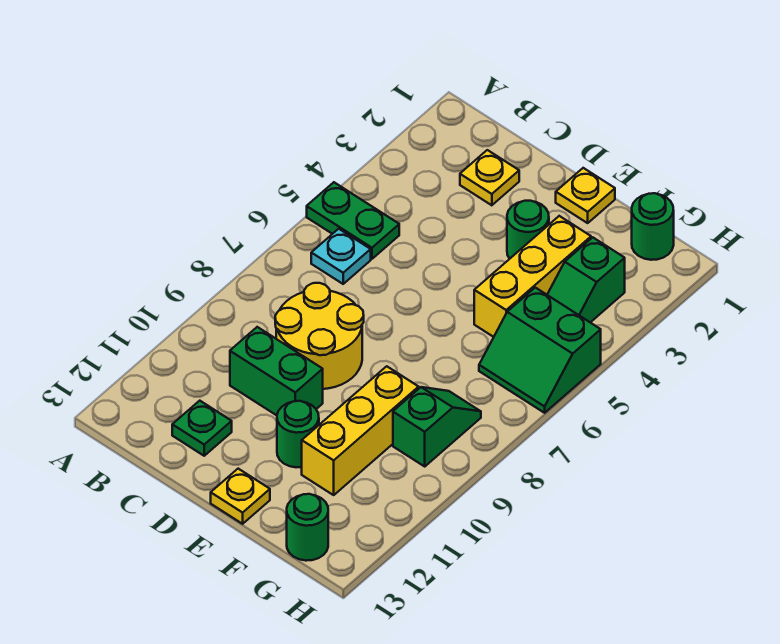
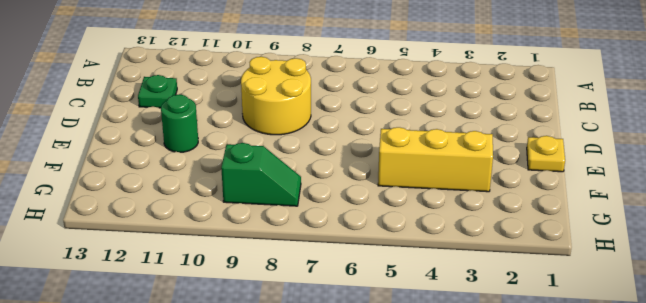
none -> green 1x2 plate [307,182,399,259]
none -> cyan 1x1 plate [311,229,371,284]
none -> yellow 1x1 plate [460,150,519,205]

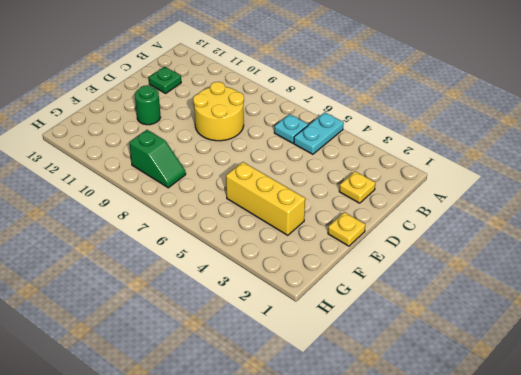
cyan 1x2 plate [294,112,344,154] -> green 1x2 plate [307,182,399,259]
none -> green 1x2 brick [230,327,323,415]
none -> green 1x1 round brick [507,201,549,259]
none -> yellow 1x1 plate [211,469,270,524]

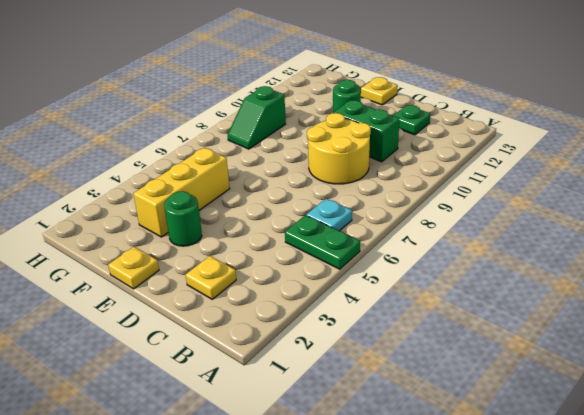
none -> yellow 1x3 brick [302,366,419,495]
none -> green 1x1 round brick [632,193,674,260]
none -> green 1x2 slope [547,237,625,322]

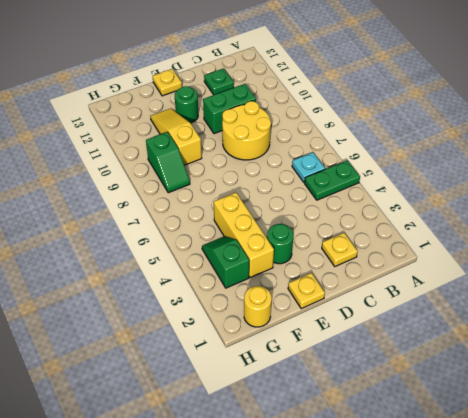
yellow 1x3 slope [150,109,202,165] -> yellow 1x3 brick [302,366,419,495]
yellow 1x1 round brick [244,286,272,327] -> green 1x1 round brick [632,193,674,260]
none -> green 2x2 slope [479,288,601,413]
none -> green 1x1 round brick [287,494,328,561]

